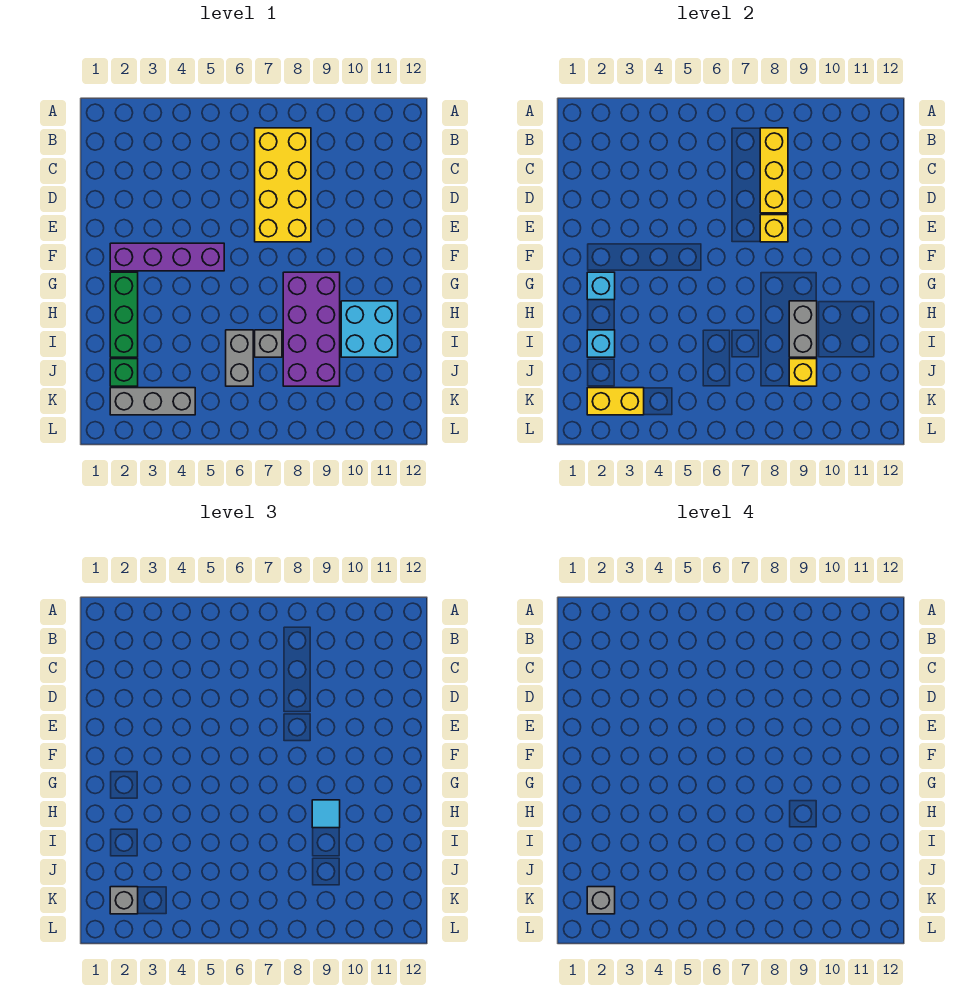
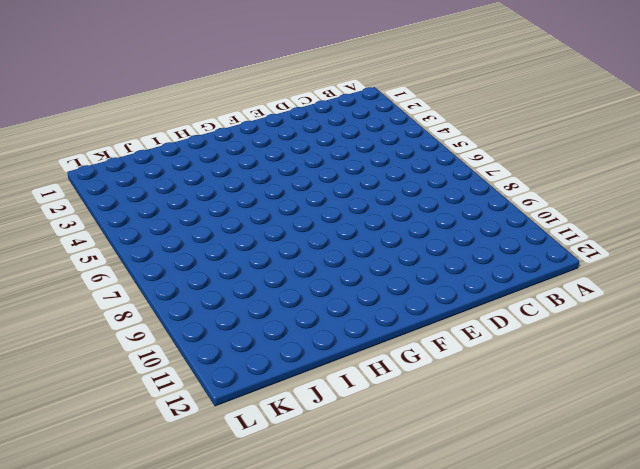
none -> yellow 2x4 brick [255,128,311,242]
none -> purple 1x4 brick [110,243,224,271]
none -> green 1x3 brick [110,272,138,357]

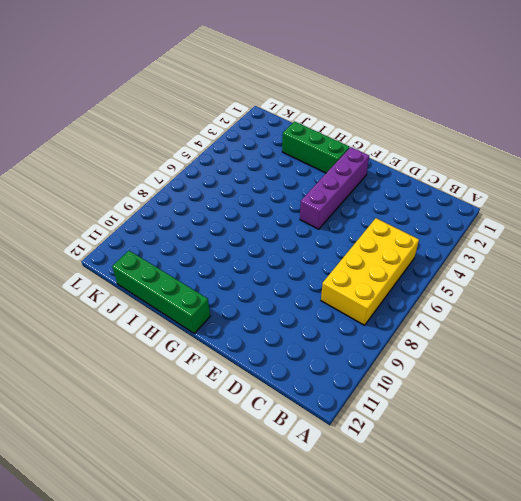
yellow 2x4 brick [321,218,419,325] -> yellow 2x4 brick turned to [255,128,311,242]
green 1x4 brick [112,251,210,333] -> none
none -> purple 2x4 brick [283,272,340,386]
none -> cyan 2x2 brick [341,301,398,357]
none -> grey 1x2 brick [226,330,253,386]

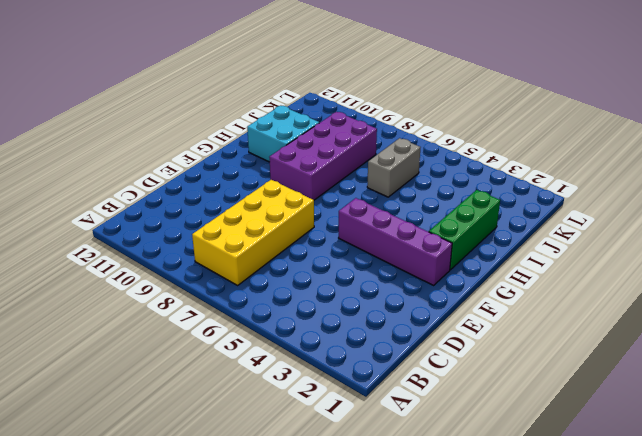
none -> grey 1x1 brick [255,330,282,357]
none -> green 1x1 brick [110,359,138,386]
none -> grey 1x3 brick [110,388,195,415]

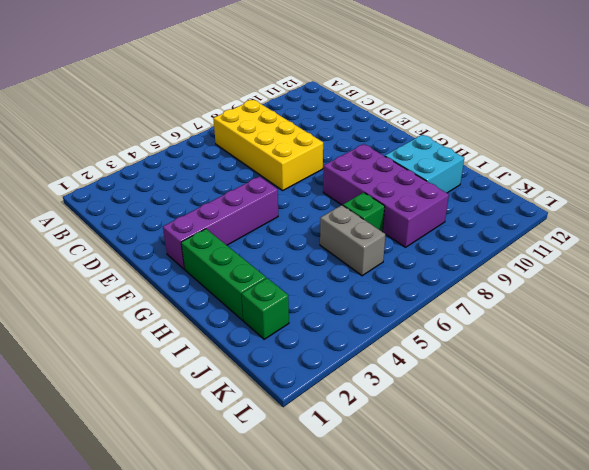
green 1x1 brick [343,192,385,232] -> grey 1x1 brick [255,330,282,357]
none -> grey 1x3 brick [110,388,195,415]
none -> yellow 1x3 brick [760,128,788,213]
none -> yellow 1x1 brick [760,215,788,242]

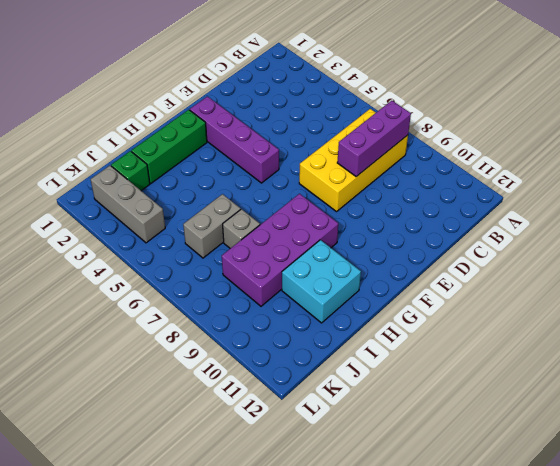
purple 1x3 brick [337,101,411,177] -> yellow 1x3 brick [760,128,788,213]
none -> yellow 1x1 brick [760,215,788,242]
none -> cyan 1x1 brick [587,272,615,300]
none -> grey 1x2 brick [789,301,817,357]

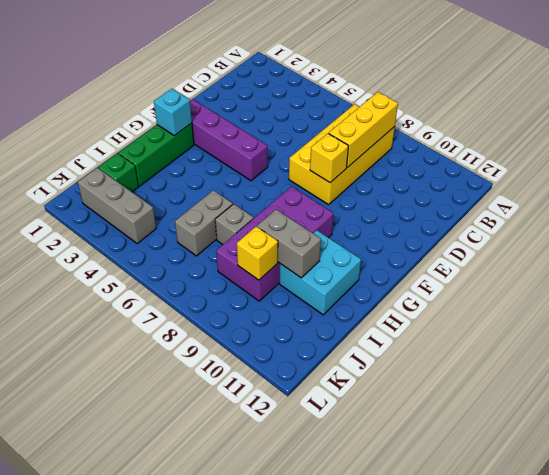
grey 1x2 brick [257,209,321,278] -> grey 1x2 brick turned to [789,301,817,357]
none -> cyan 1x1 brick [587,330,615,357]
none -> yellow 1x2 brick [587,388,644,415]
none -> cyan 1x1 tile [312,800,340,828]

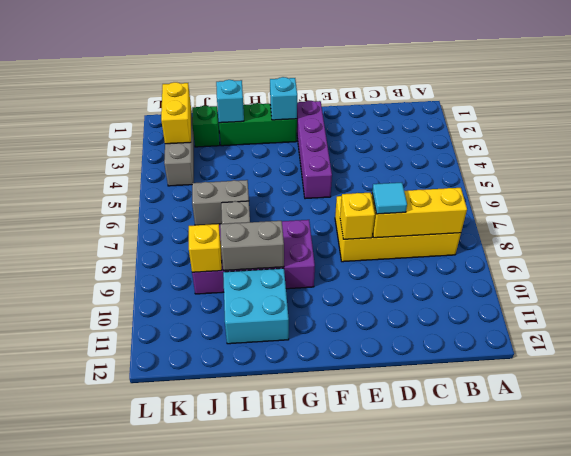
cyan 1x1 tile [372,183,407,214] -> cyan 1x1 tile moved to [312,800,340,828]
none -> grey 1x1 brick [110,887,138,914]
none -> grey 1x1 brick [587,887,615,914]

